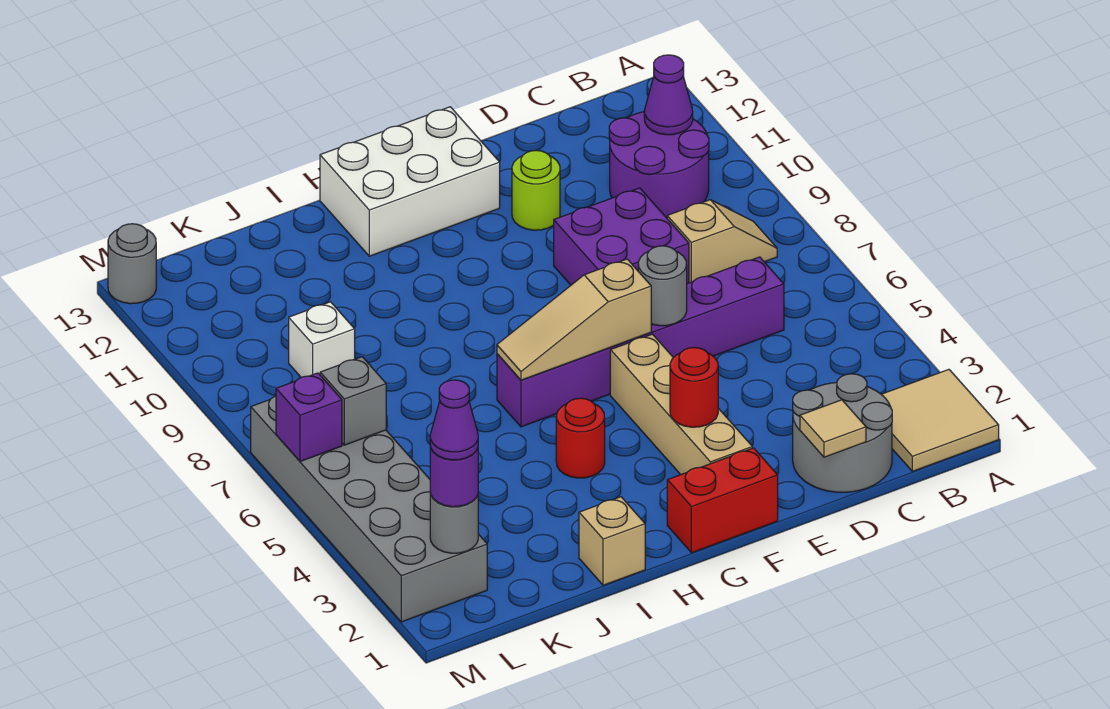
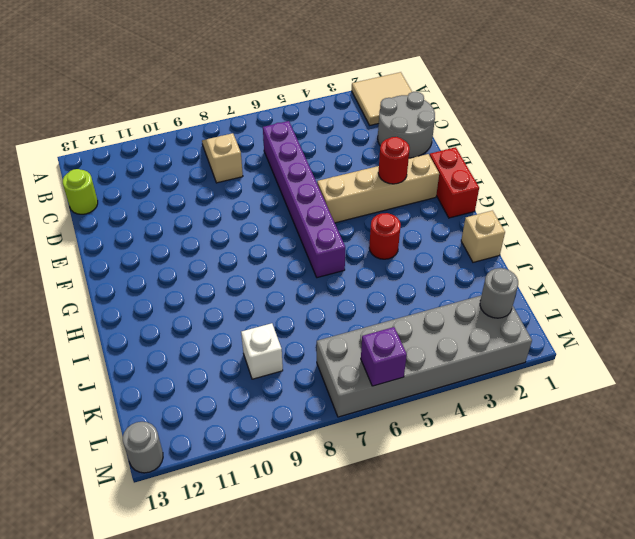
lime 1x1 round brick [63,169,98,214] -> lime 1x1 round brick moved to [512,150,560,230]
none -> purple 2x2 round brick [609,112,709,218]
none -> purple 2x2 brick [554,188,689,285]
none -> white 2x3 brick [320,107,500,256]

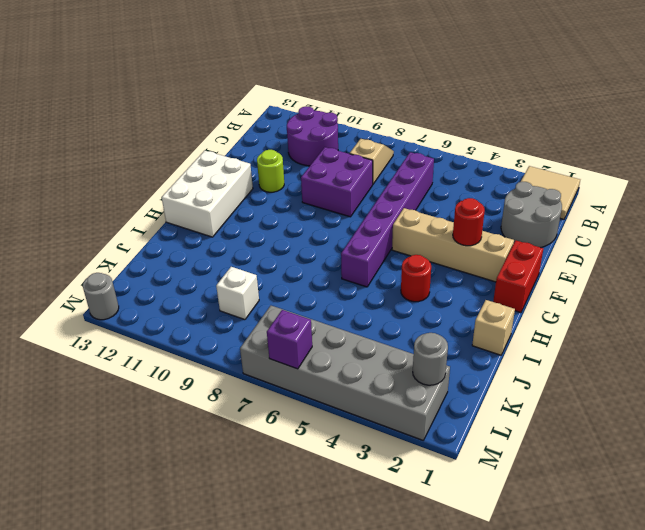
none -> purple 1x1 cone [644,55,693,135]
none -> tan 1x1 tile [800,400,866,457]
none -> grey 1x1 round brick [638,246,687,326]

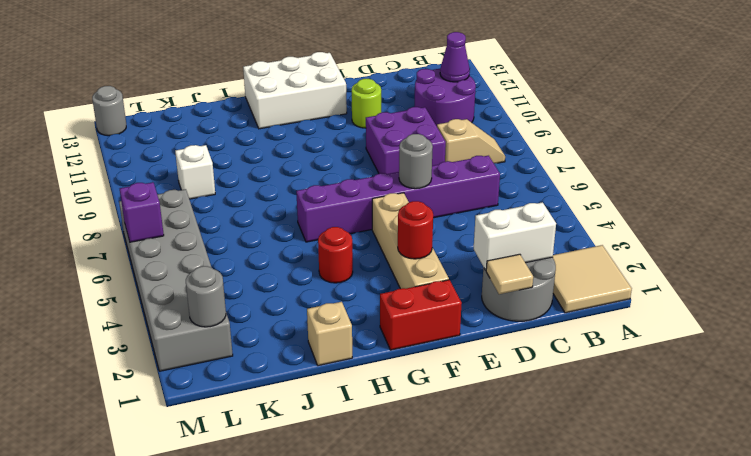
white 1x2 brick [474,202,556,270] -> none
none -> tan 1x3 slope [497,259,651,380]
none -> grey 1x1 brick [320,357,386,445]
none -> purple 1x1 round brick [430,447,478,507]

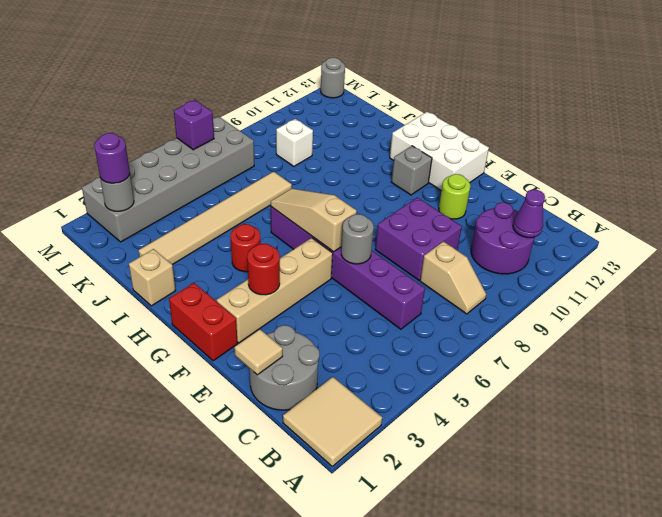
grey 1x1 brick [392,146,432,195] -> grey 1x1 brick moved to [320,357,386,445]
tan 1x6 tile [138,172,292,265] -> none
none -> purple 1x1 cone [430,380,478,460]

